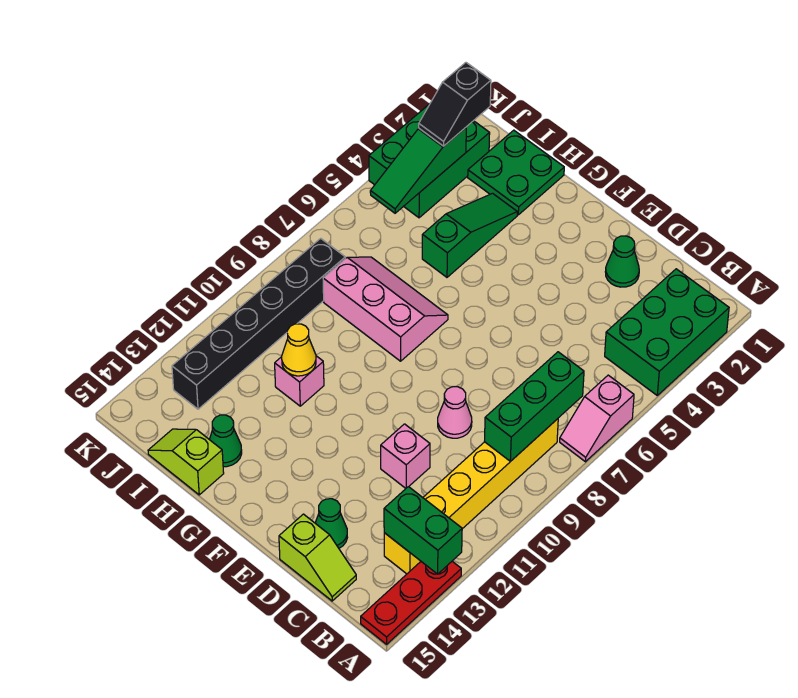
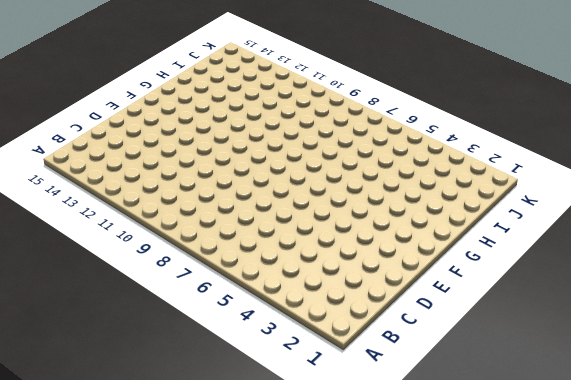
none -> green 2x3 brick [605,269,729,395]
none -> pink 1x2 slope [560,375,634,462]
none -> red 1x3 plate [361,561,461,644]

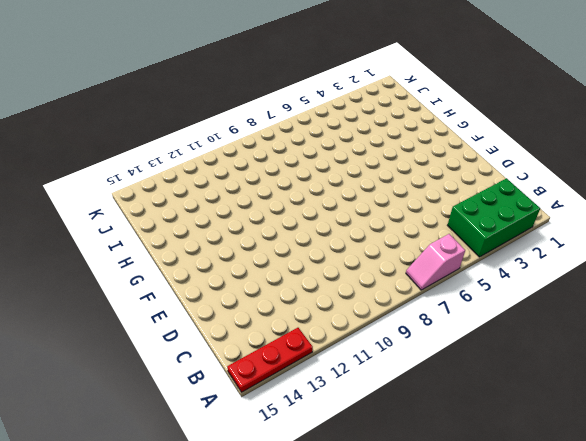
none -> yellow 1x6 brick [384,419,558,574]
none -> lime 1x2 slope [279,514,356,601]
none -> green 1x1 cone [605,236,639,287]

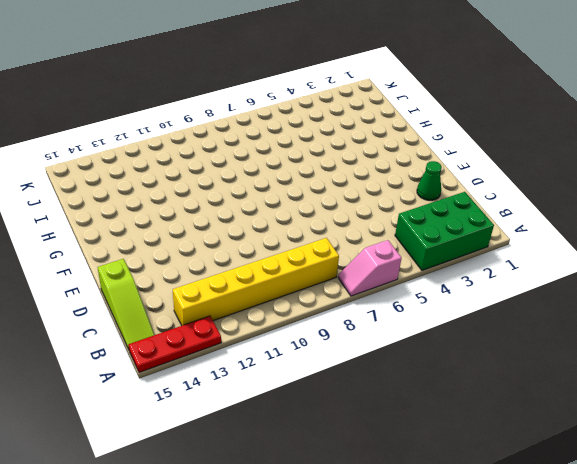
lime 1x3 slope [98,259,154,349] -> lime 1x2 slope [279,514,356,601]
none -> pink 1x1 cone [438,387,472,438]
none -> pink 1x1 brick [381,424,430,488]
none -> green 1x1 cone [315,499,347,548]

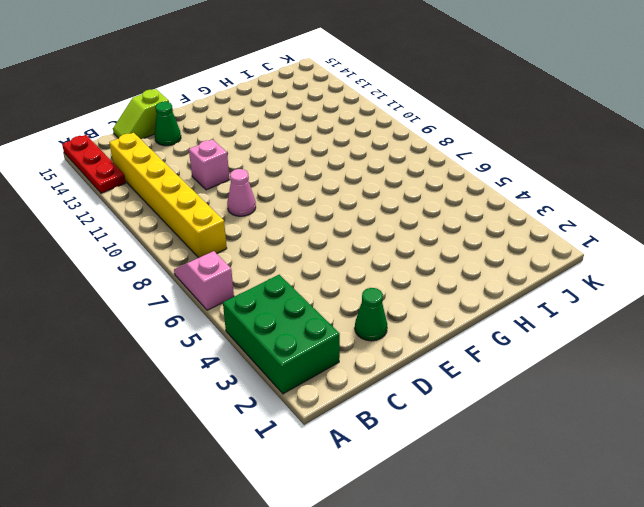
none -> pink 2x3 slope [323,257,448,361]
none -> green 2x2 plate [468,130,564,215]
none -> green 1x3 slope [422,193,517,277]

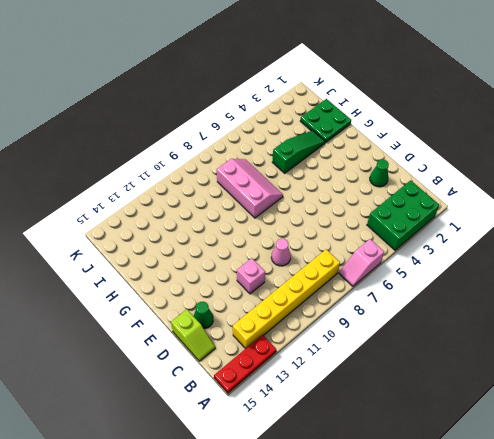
none -> pink 1x1 brick [275,356,324,406]
none -> green 1x1 cone [209,415,242,467]
none -> lime 1x2 slope [148,429,224,495]

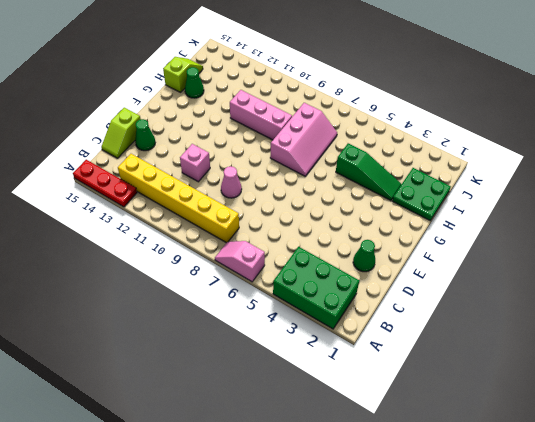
pink 1x3 brick [230,90,292,140] -> pink 1x1 brick [275,356,324,406]
none -> green 2x3 brick [369,104,490,218]
none -> black 1x6 brick [172,238,345,409]
none -> green 1x2 brick [384,487,462,574]

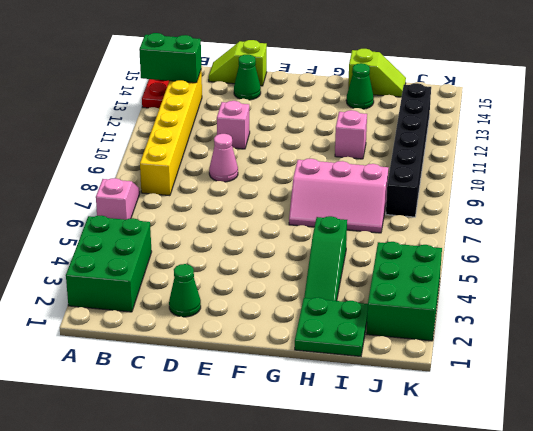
none -> green 1x3 brick [484,352,584,461]
none -> yellow 1x1 cone [282,324,316,376]
none -> green 1x3 slope [370,128,466,213]

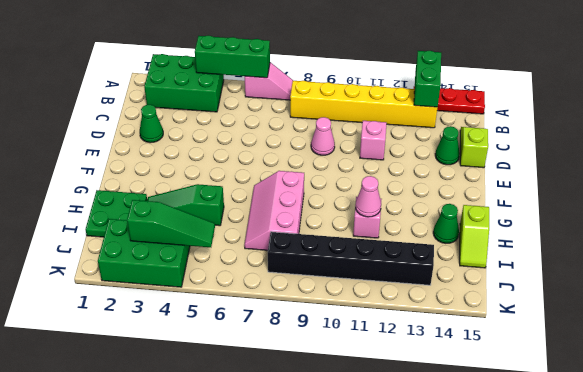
green 1x3 brick [195,35,270,78] -> green 1x3 brick moved to [484,352,584,461]
pink 1x1 cone [355,176,381,217] -> yellow 1x1 cone [282,324,316,376]
none -> black 1x2 slope [419,63,491,146]

